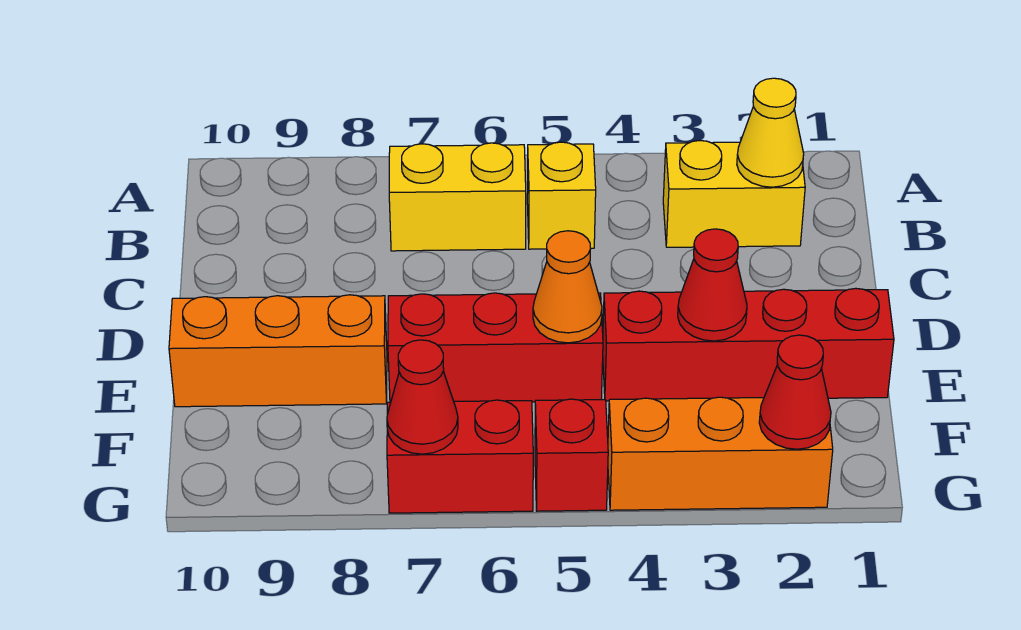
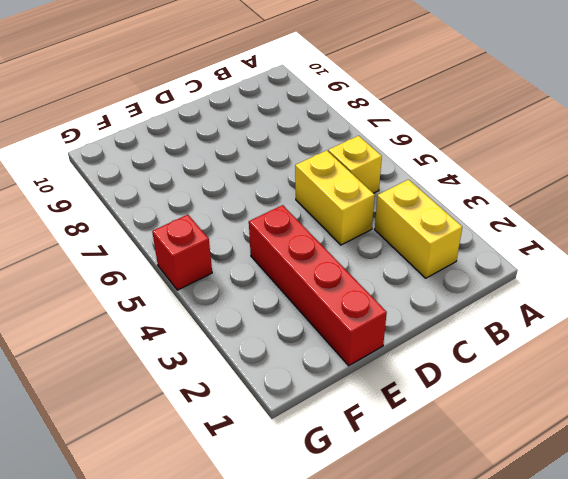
yellow 1x2 brick [295,150,375,245] -> yellow 1x2 brick moved to [389,143,526,251]
none -> red 1x3 brick [388,293,603,402]
none -> orange 1x3 brick [169,295,387,407]
none -> orange 1x3 brick [608,397,833,510]

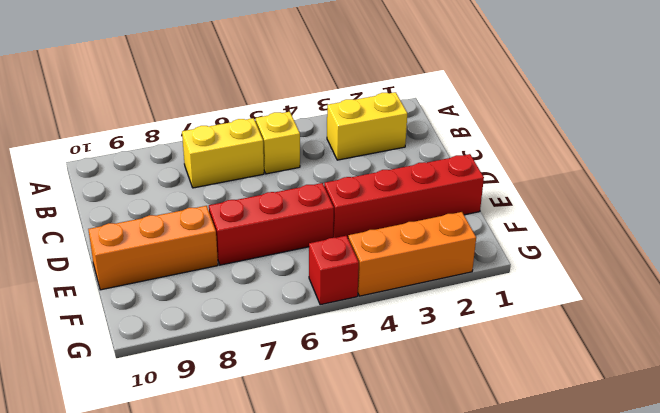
none -> red 1x2 brick [387,400,533,513]
none -> yellow 1x1 cone [737,78,804,187]
none -> red 1x1 cone [678,229,747,341]

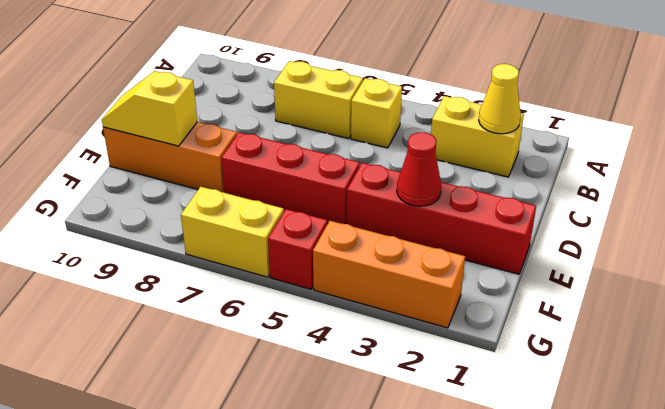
yellow 1x2 slope [102,71,197,146] -> none
yellow 1x2 brick [181,187,284,277] -> red 1x2 brick [387,400,533,513]
none -> orange 1x1 cone [533,231,602,343]
none -> red 1x1 cone [759,335,831,449]
none -> red 1x1 cone [387,340,458,454]

